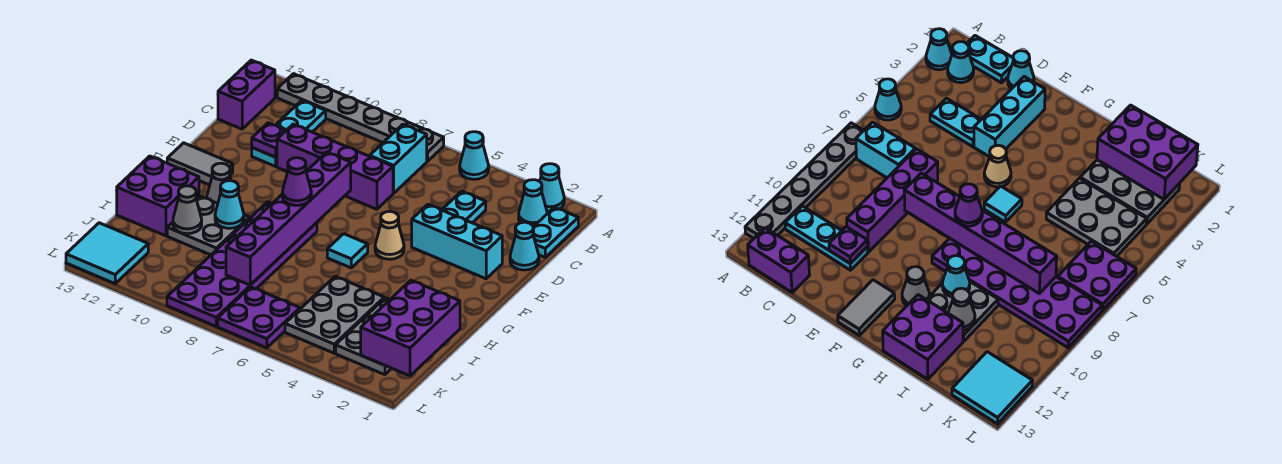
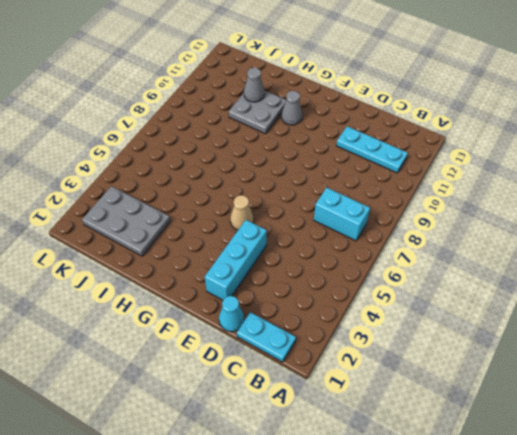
none -> cyan 1x1 cone [540,164,564,211]
none -> cyan 1x1 cone [460,132,489,179]
none -> grey 1x6 plate [277,74,444,161]

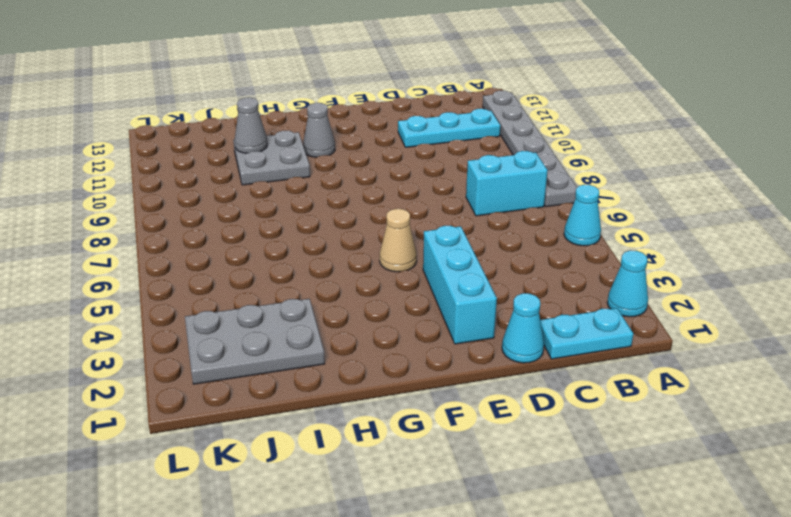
none -> cyan 1x1 cone [519,180,547,227]
none -> purple 1x2 brick [218,60,275,129]
none -> cyan 1x2 plate [442,191,486,223]

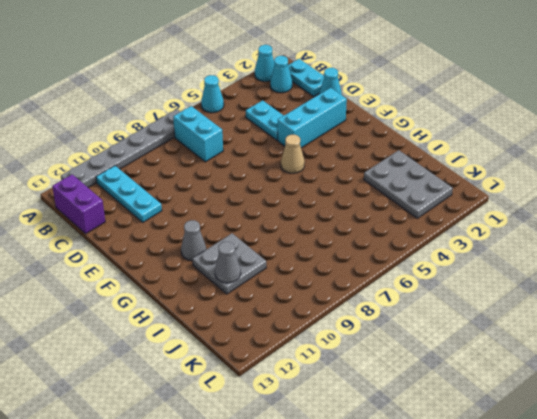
none -> purple 1x4 brick [277,124,393,209]
none -> grey 1x2 tile [167,143,233,185]
none -> cyan 1x1 tile [327,234,368,268]

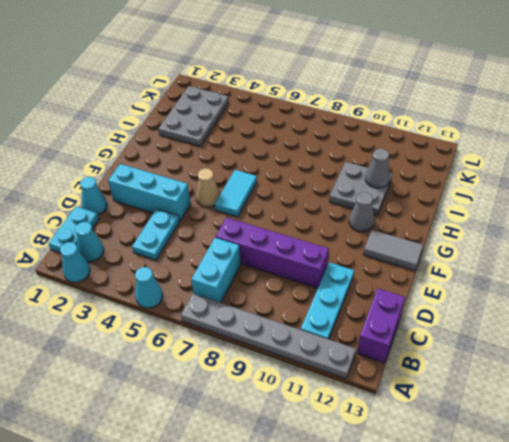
cyan 1x2 tile [215,170,257,217] -> cyan 1x1 tile [327,234,368,268]
none -> purple 2x6 plate [167,202,317,326]
none -> purple 2x2 brick [117,156,199,236]
none -> grey 2x3 plate [285,276,384,353]

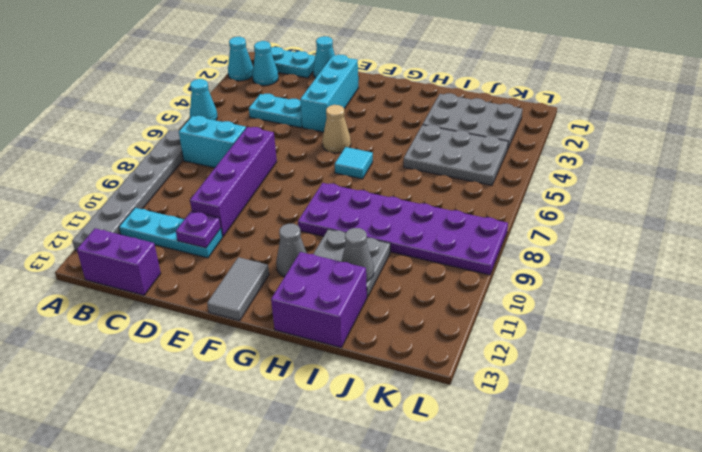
none -> purple 2x2 plate [218,287,300,348]
none -> cyan 2x2 tile [66,223,148,284]
none -> purple 1x6 brick [226,152,351,285]

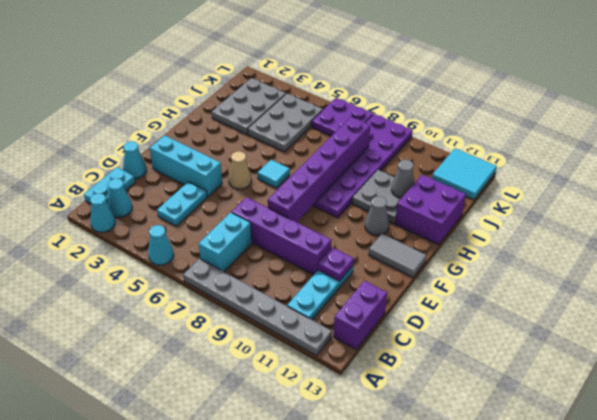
none -> cyan 1x1 cone [215,181,244,228]
none -> purple 2x3 brick [361,280,460,376]
none -> purple 1x1 cone [282,158,311,205]

